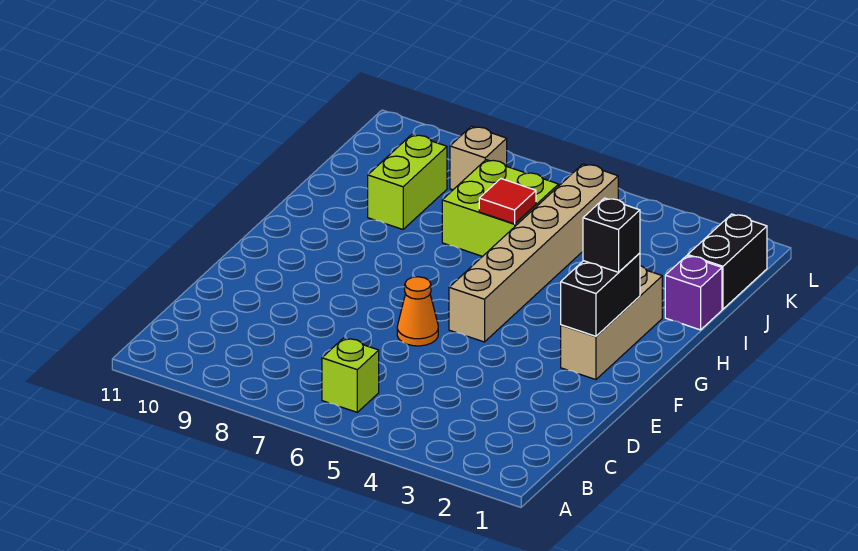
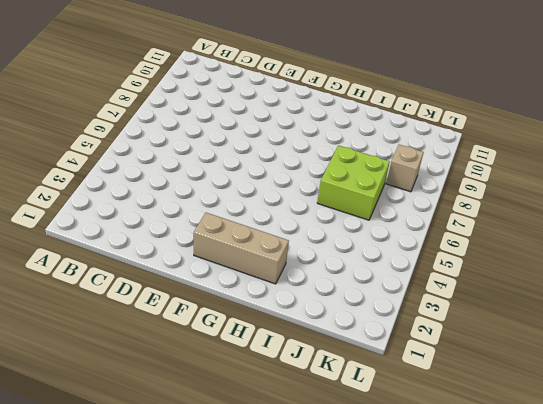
none -> lime 1x1 brick [322,338,379,412]
none -> orange 1x1 cone [397,277,438,346]
none -> tan 1x6 brick [449,164,618,342]

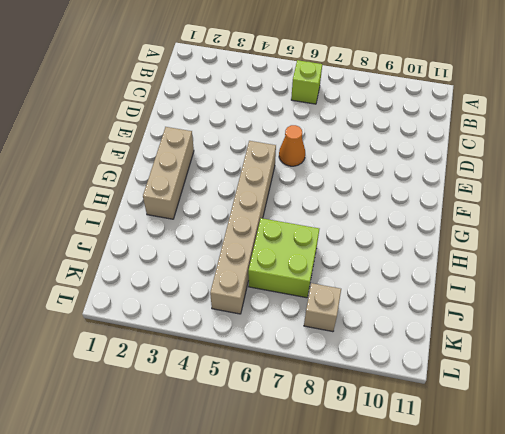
none -> purple 1x1 brick [665,256,722,330]
none -> lime 1x2 brick [368,135,447,229]
none -> black 1x2 brick [688,214,767,309]

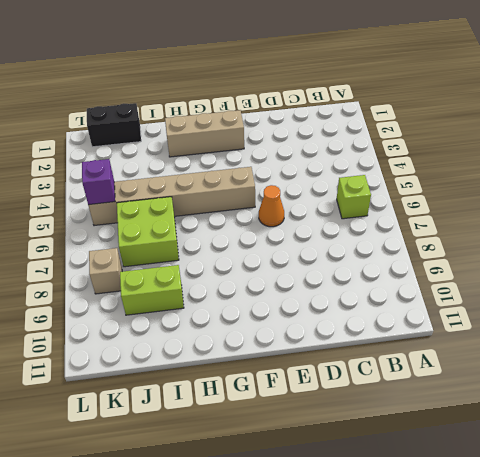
purple 1x1 brick [82,159,115,205] -> purple 1x1 brick moved to [665,256,722,330]
none -> black 1x2 brick [561,253,640,336]
none -> red 1x1 tile [479,179,536,224]
none -> black 1x1 brick [583,198,640,272]

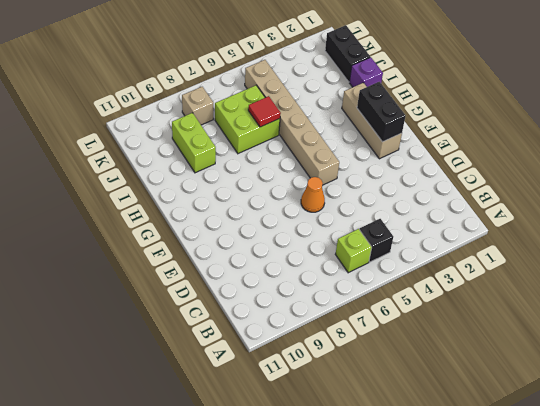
black 1x1 brick [360,219,393,262] -> black 1x1 brick moved to [583,198,640,272]

